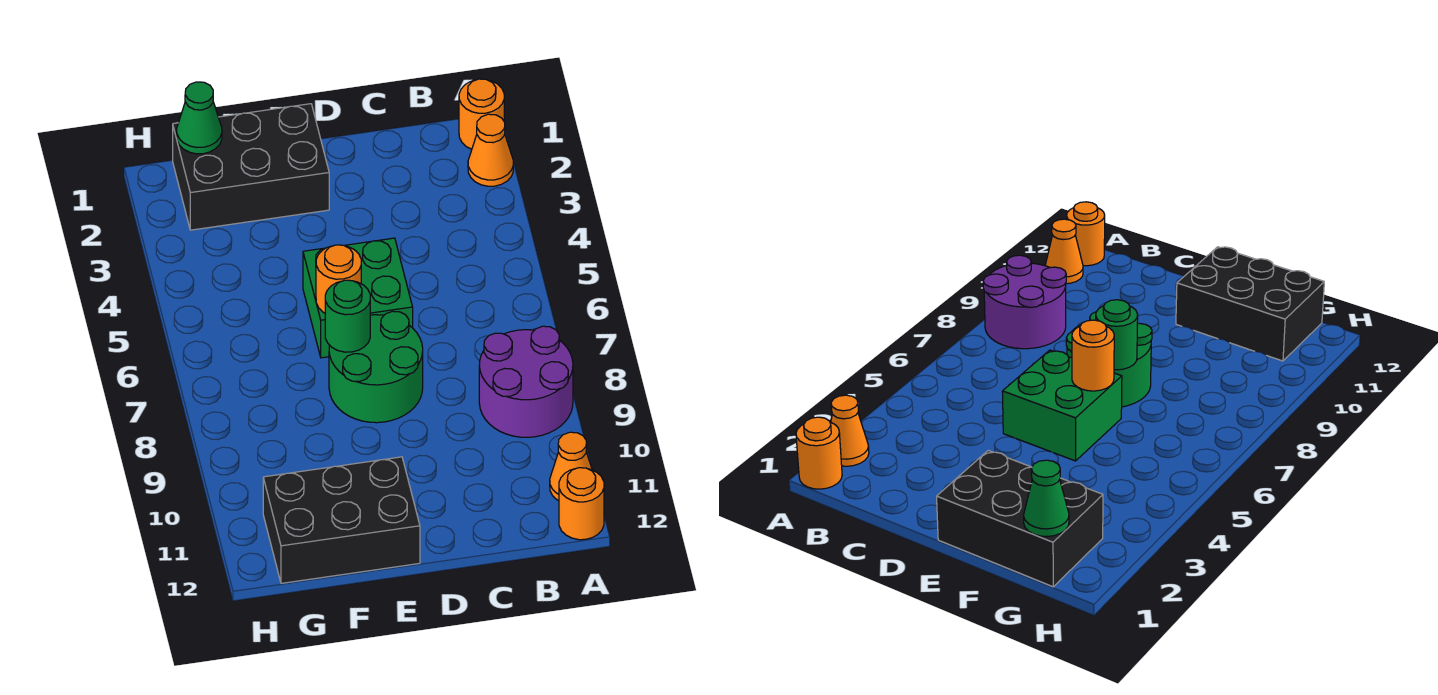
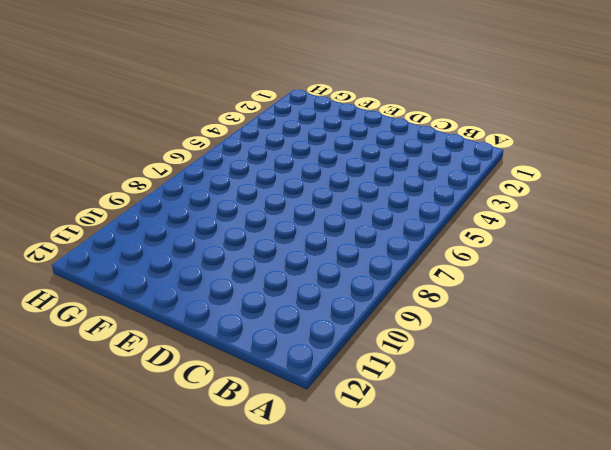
none -> orange 1x1 round brick [459,79,504,149]
none -> orange 1x1 cone [468,114,513,186]
none -> purple 2x2 round brick [479,326,573,437]

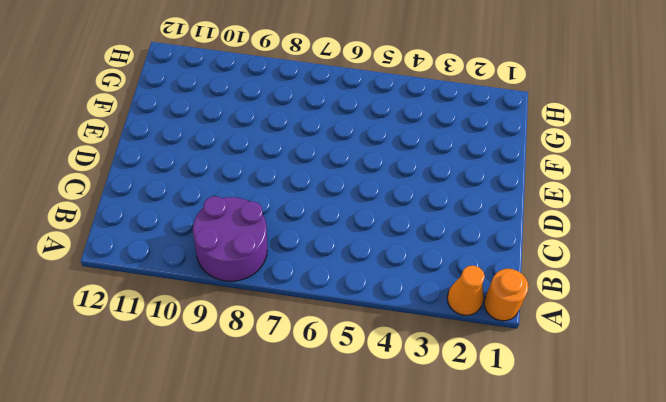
none -> orange 1x1 cone [550,432,592,501]
none -> orange 1x1 round brick [559,468,604,540]
none -> green 2x2 brick [303,238,413,358]

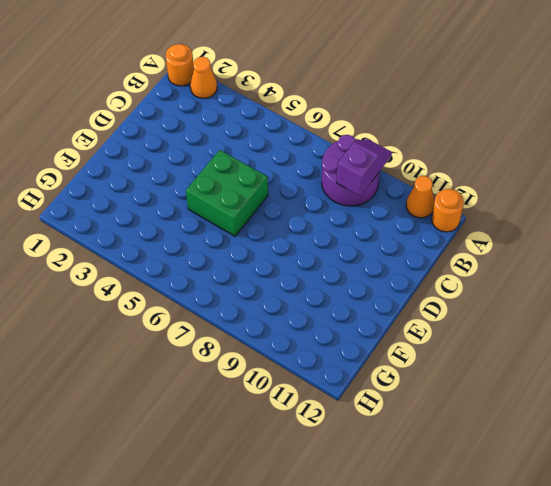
purple 1x2 slope [336,139,392,196] -> none
none -> green 2x2 round brick [329,311,423,423]
none -> black 2x3 brick [173,104,329,230]
none -> black 2x3 brick [263,457,420,583]

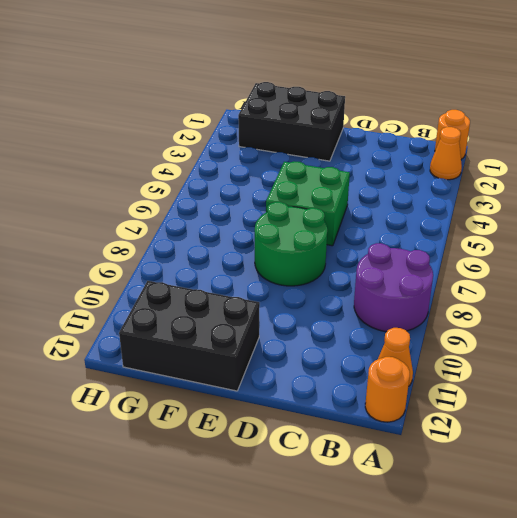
none -> orange 1x1 round brick [316,245,361,313]
none -> green 1x1 round brick [325,280,370,352]
none -> green 1x1 cone [177,82,222,154]

